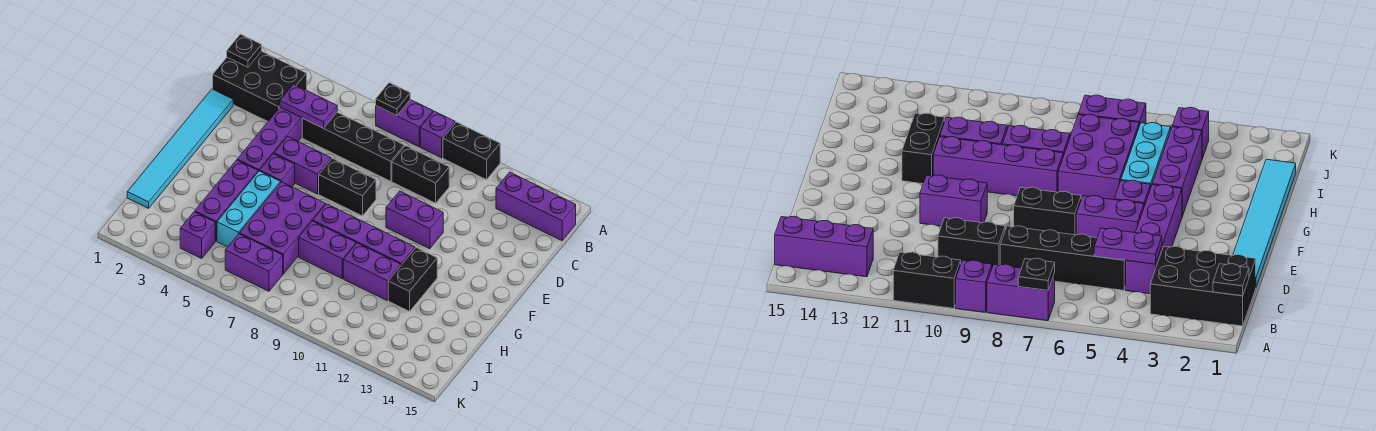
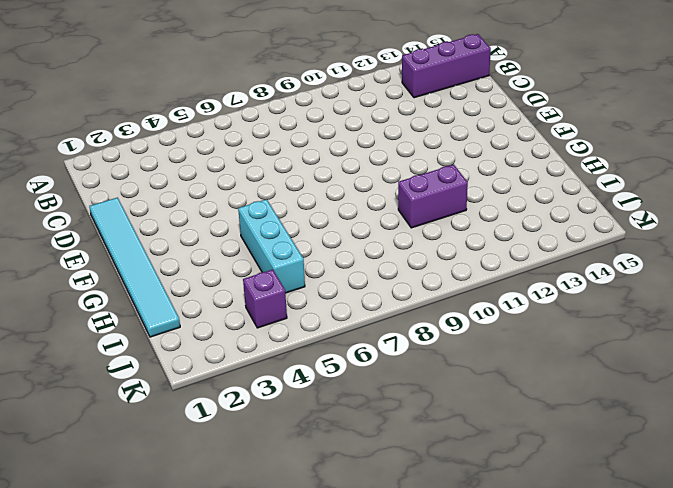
none -> purple 1x2 brick [376,100,433,147]
none -> purple 1x1 brick [420,111,455,158]
none -> black 1x2 brick [443,122,500,180]

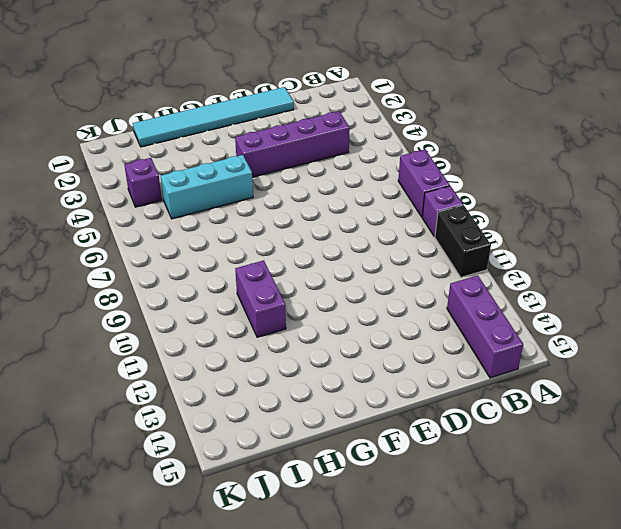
none -> black 2x3 brick [213,51,307,121]
none -> black 1x4 brick [302,112,404,181]
none -> black 1x2 brick [392,146,449,203]

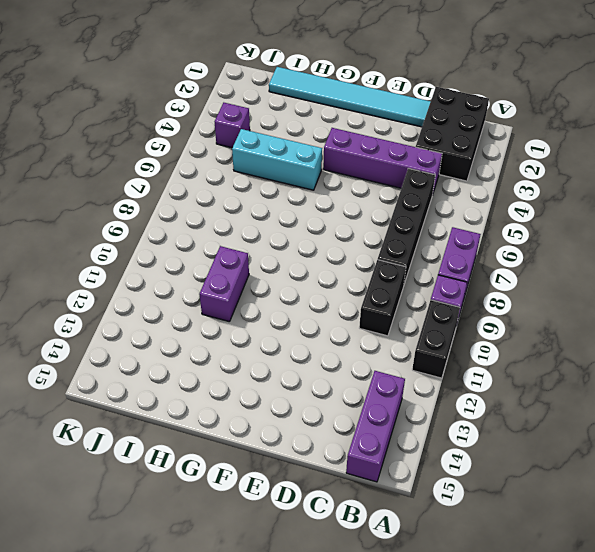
none -> purple 1x2 brick [274,137,331,194]
none -> black 1x2 brick [319,158,376,216]
none -> purple 1x2 brick [386,191,443,249]

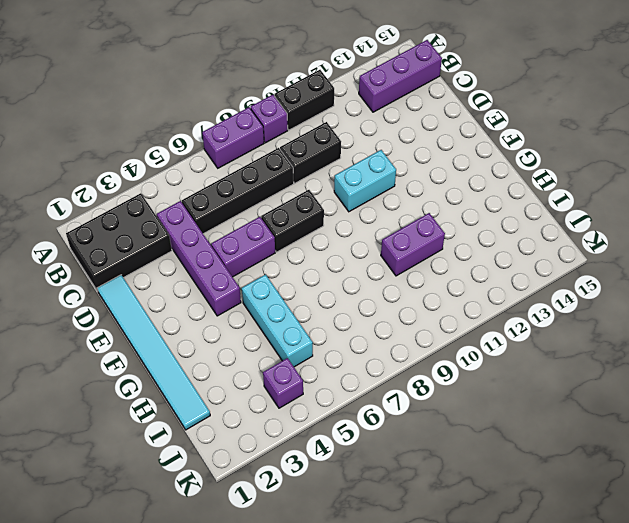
cyan 1x2 brick [334,150,396,212] -> purple 1x2 brick [386,191,443,249]
none -> purple 1x1 brick [260,154,295,187]
none -> purple 1x3 brick [195,160,258,241]
none -> purple 2x3 brick [239,182,325,274]

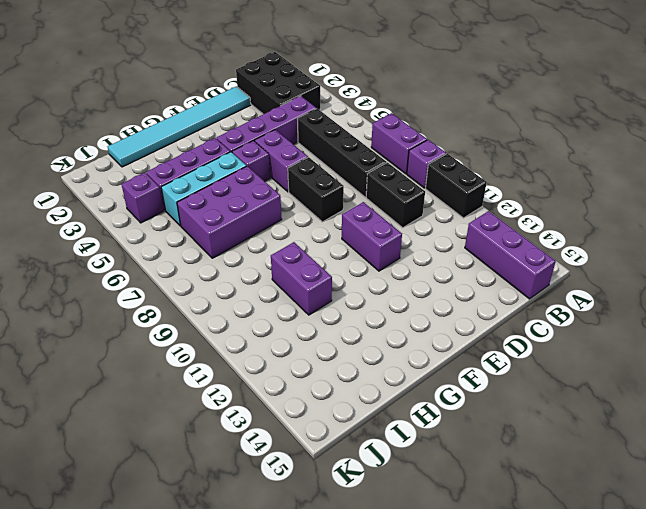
none -> purple 1x4 brick [313,204,415,265]
none -> black 1x2 brick [388,248,437,311]
none -> purple 1x2 brick [299,221,356,278]

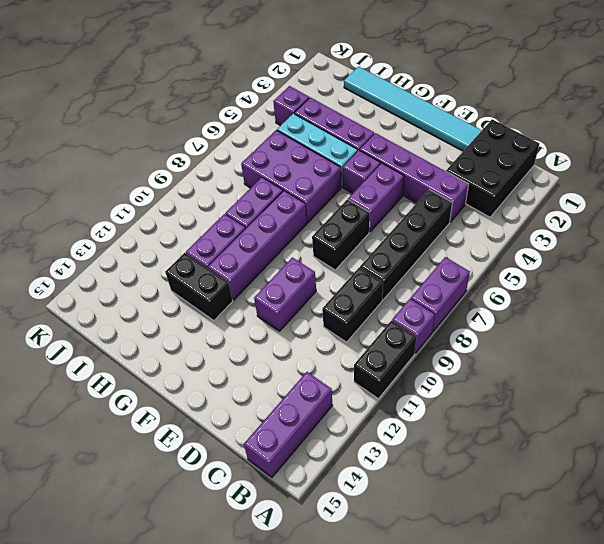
none -> purple 1x2 brick [225,234,283,291]
none -> black 1x1 plate [376,83,410,116]
none -> black 1x1 plate [227,34,262,67]

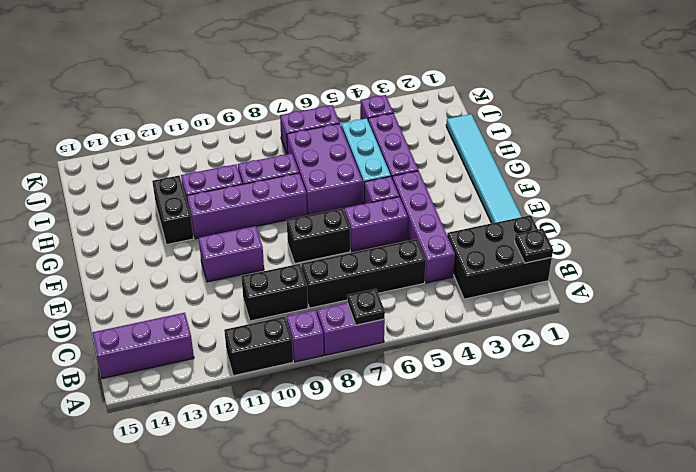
none -> purple 1x2 plate [280,84,337,128]

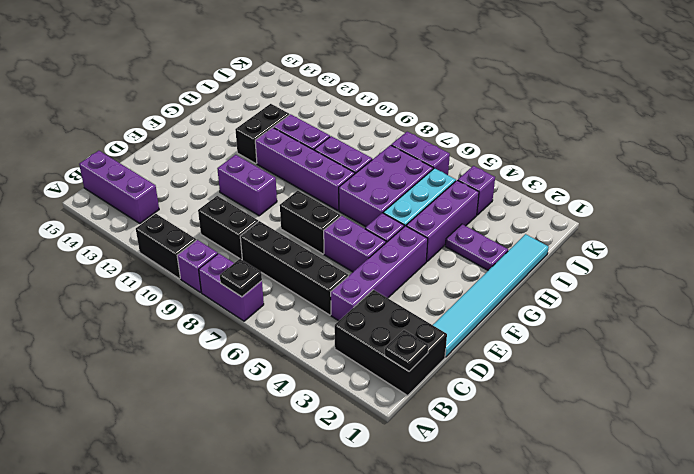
purple 1x2 plate [445,224,508,270] -> purple 1x2 plate moved to [280,84,337,128]

